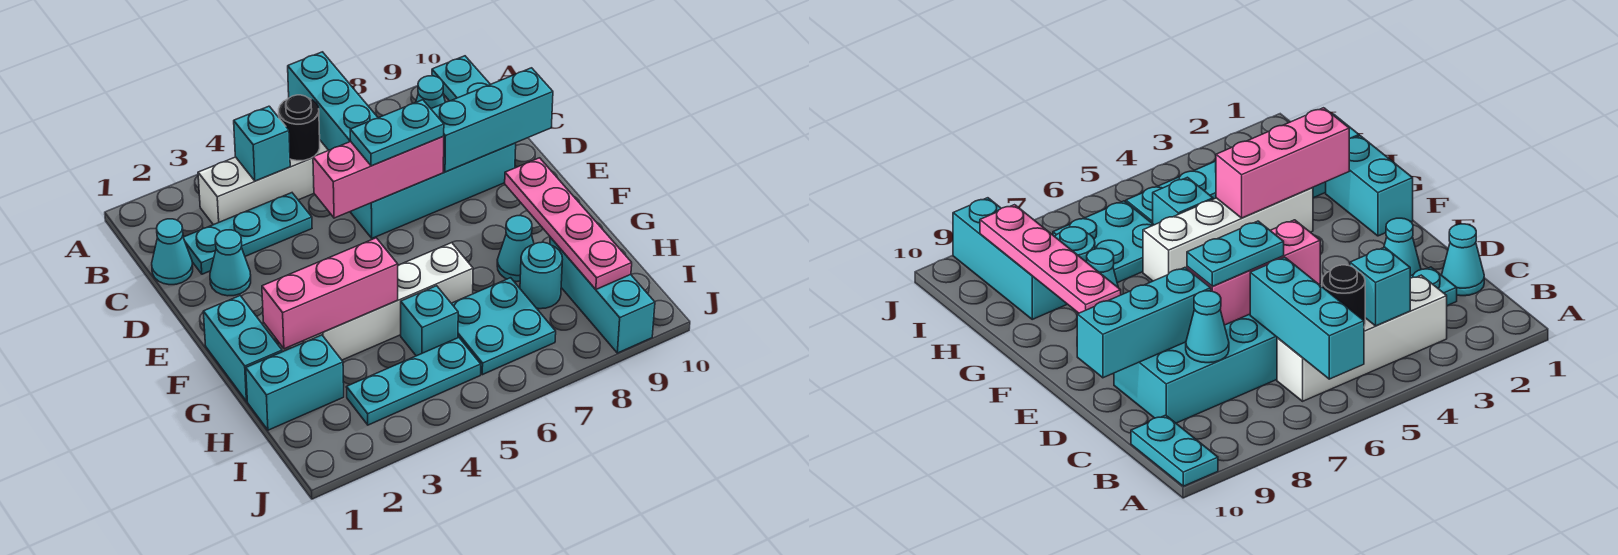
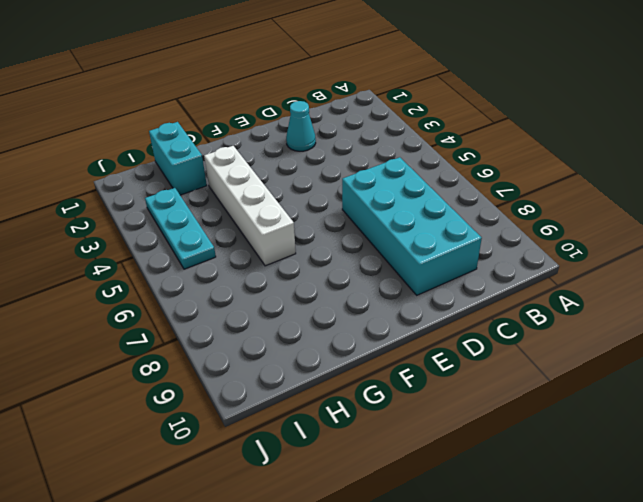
none -> cyan 1x2 plate [432,56,490,101]
none -> white 1x4 brick [198,141,328,225]
none -> cyan 1x1 cone [152,219,193,285]

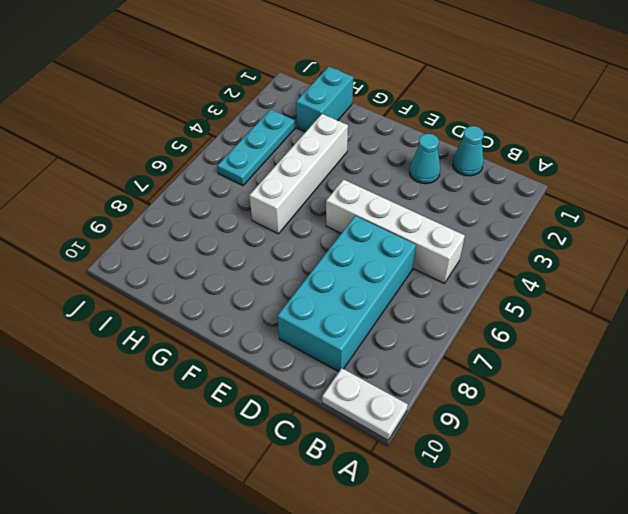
white 1x2 plate [322,368,408,440] -> cyan 1x2 plate [432,56,490,101]
white 1x4 brick [326,180,465,283] -> white 1x4 brick turned to [198,141,328,225]
none -> cyan 1x3 plate [183,193,312,274]
none -> cyan 1x2 brick [203,296,282,401]
none -> cyan 1x1 cone [497,216,534,282]

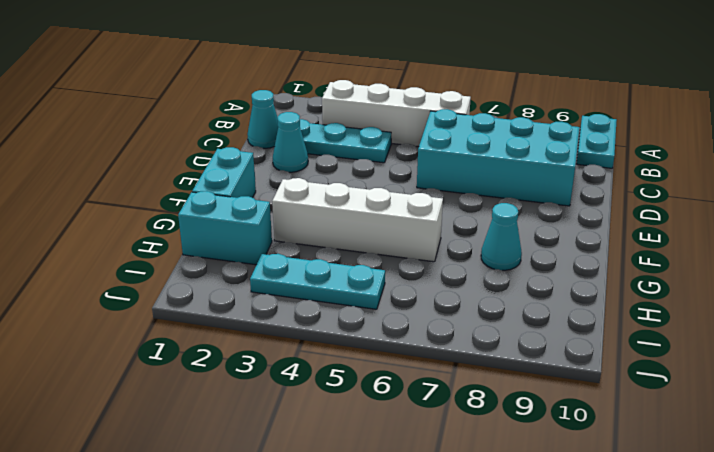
none -> cyan 1x1 brick [401,286,458,356]
none -> cyan 2x2 plate [451,278,556,375]
none -> cyan 1x1 round brick [520,242,563,309]

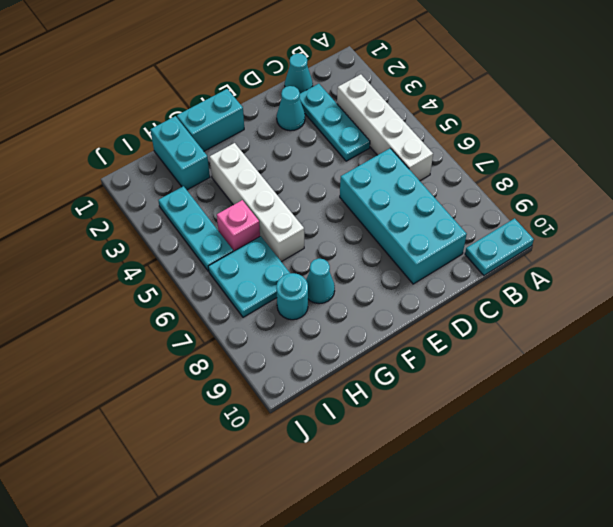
pink 1x1 brick [217,200,260,251] -> cyan 1x1 brick [401,286,458,356]
none -> cyan 1x3 brick [550,237,655,353]
none -> cyan 1x3 brick [288,52,378,150]
none -> cyan 1x1 brick [234,106,290,181]

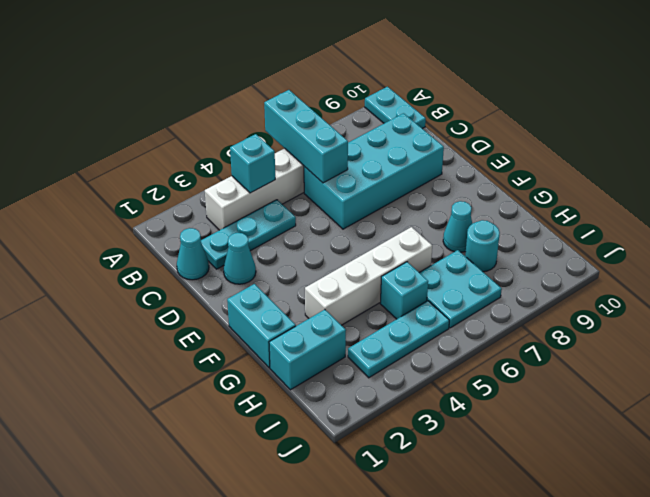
none -> cyan 1x3 brick [550,237,655,353]
none -> black 1x1 round brick [279,95,320,161]
none -> cyan 1x1 cone [416,76,445,109]

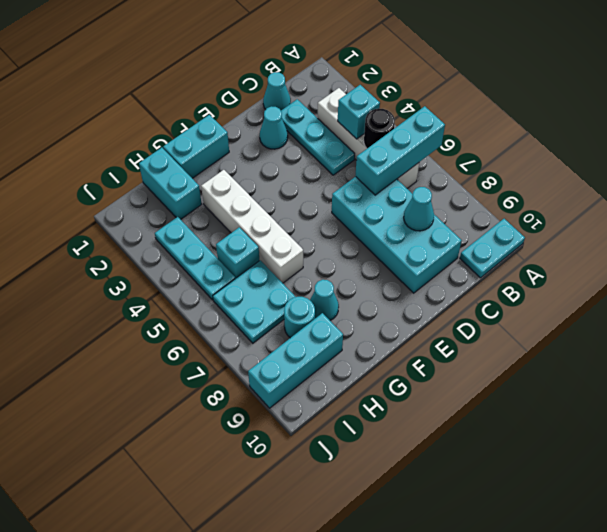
none -> pink 1x3 brick [313,137,444,218]
none -> cyan 1x3 brick [431,68,553,172]
none -> pink 1x4 plate [505,158,632,289]

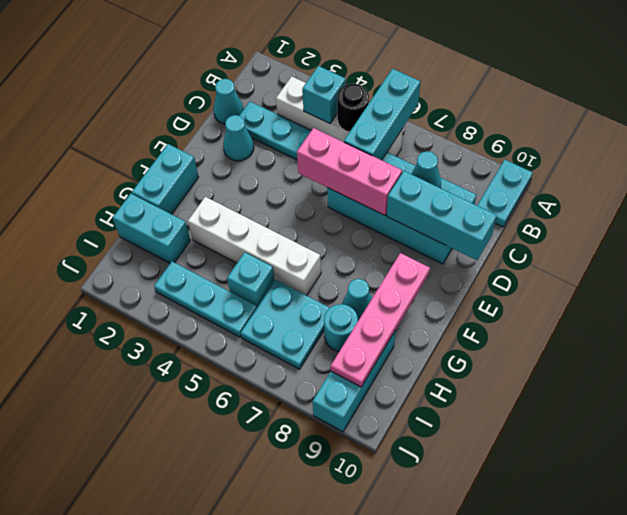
none -> pink 1x3 brick [262,238,398,349]
none -> cyan 1x2 plate [350,100,444,166]

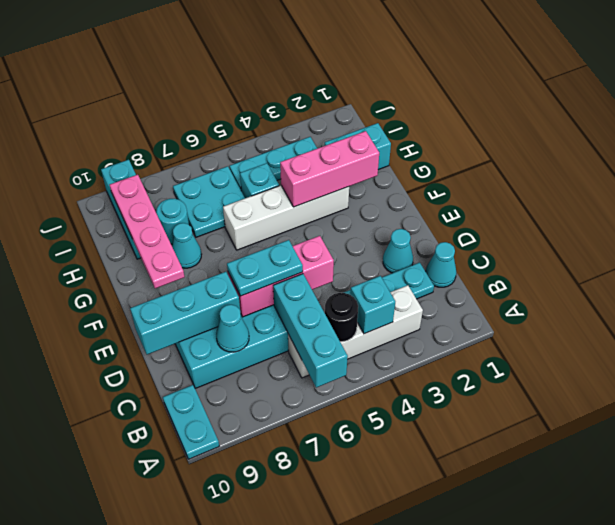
none -> cyan 1x2 brick [203,296,282,401]

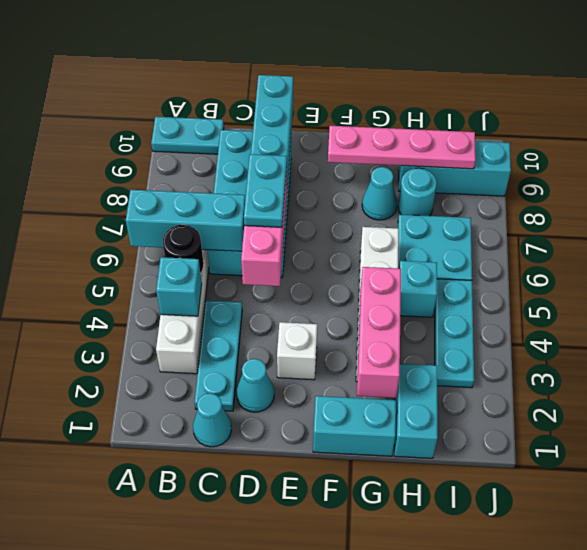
white 1x1 brick [277,322,317,380] -> none
none -> cyan 1x1 cone [416,76,445,109]

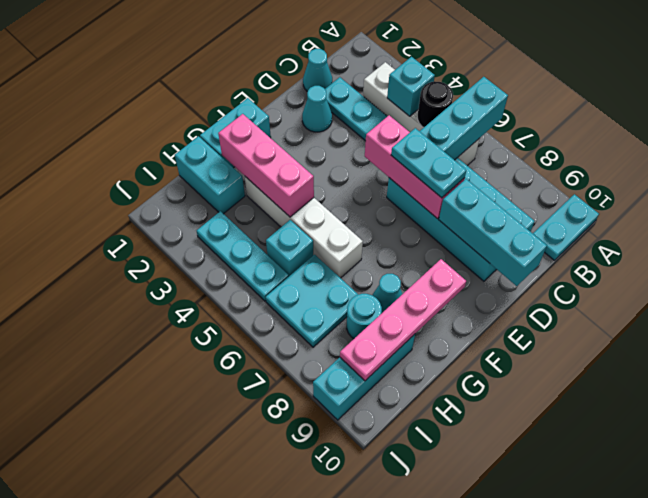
none -> cyan 1x1 cone [416,76,445,109]

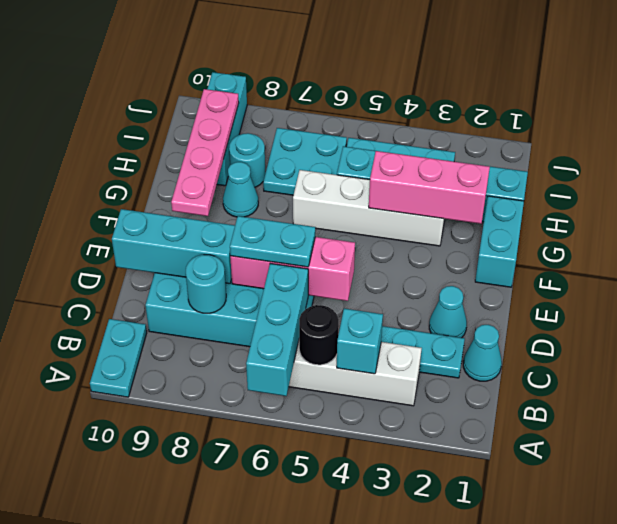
cyan 1x1 round brick [186,255,226,313] -> cyan 1x1 cone [416,76,445,109]

